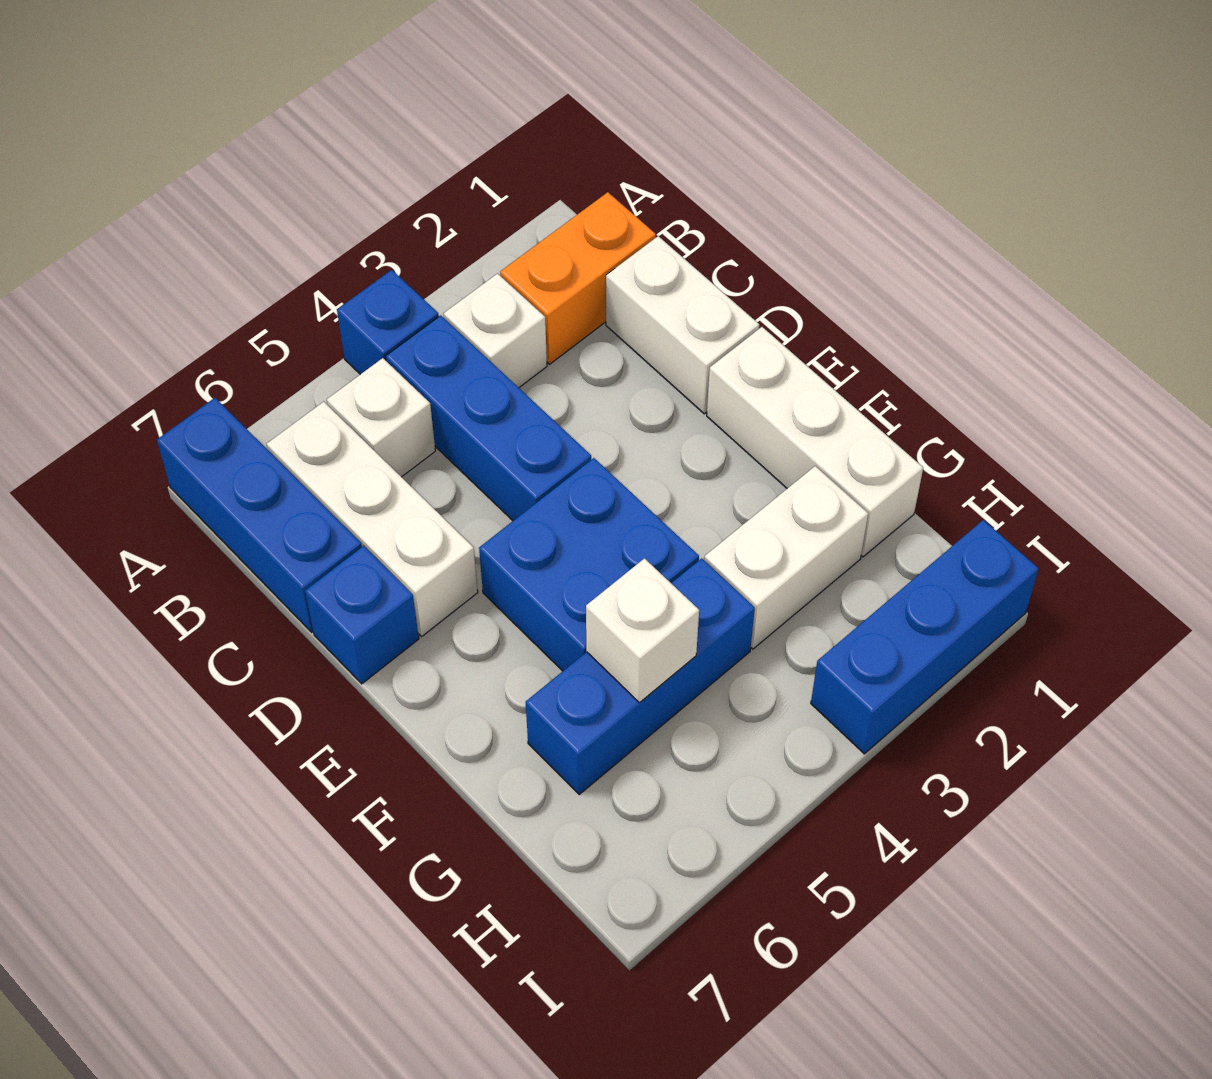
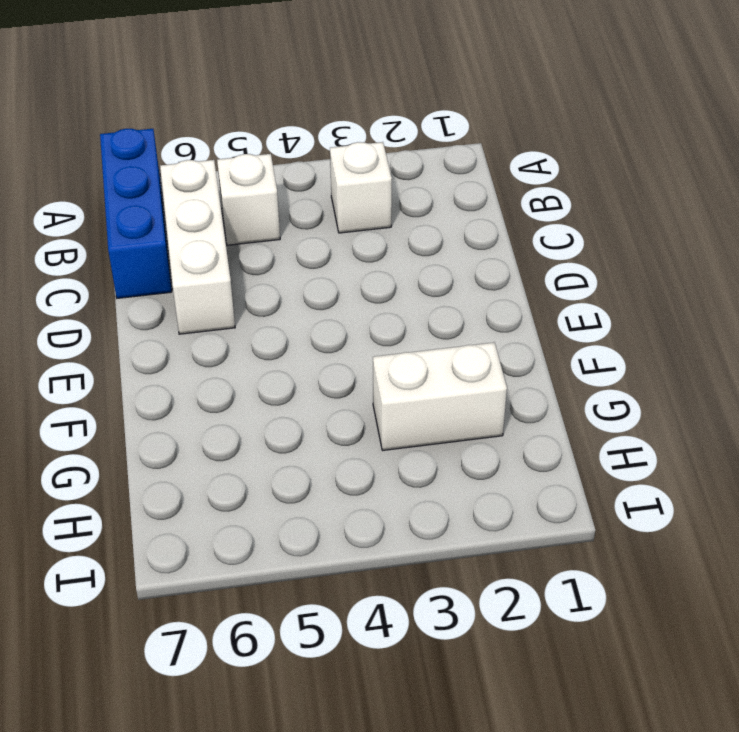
none -> blue 1x1 brick [337,270,439,374]
none -> orange 1x2 brick [500,192,656,364]
none -> blue 1x3 brick [386,315,591,521]

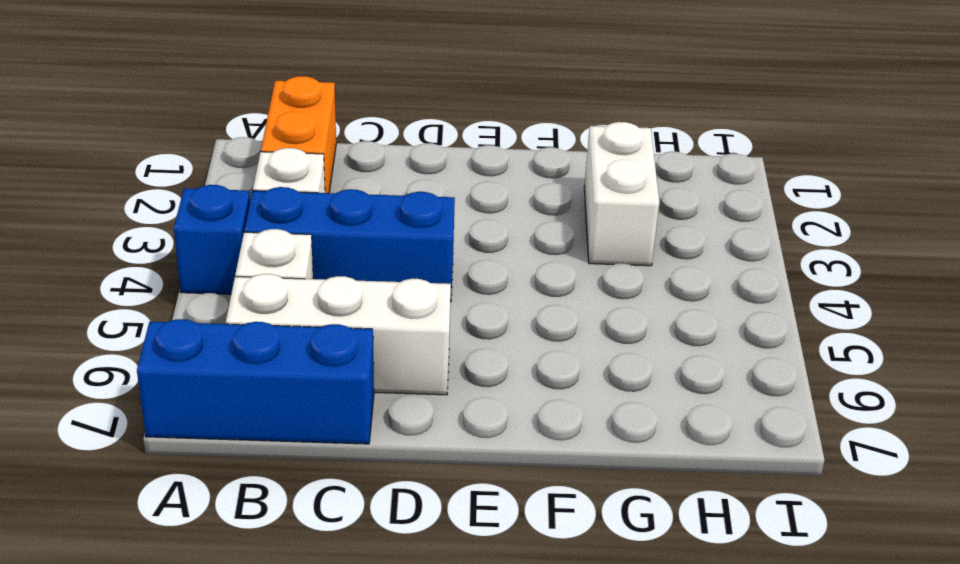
none -> white 1x2 brick [606,236,759,414]
none -> blue 1x1 brick [305,546,419,684]
none -> white 1x3 brick [707,327,923,557]

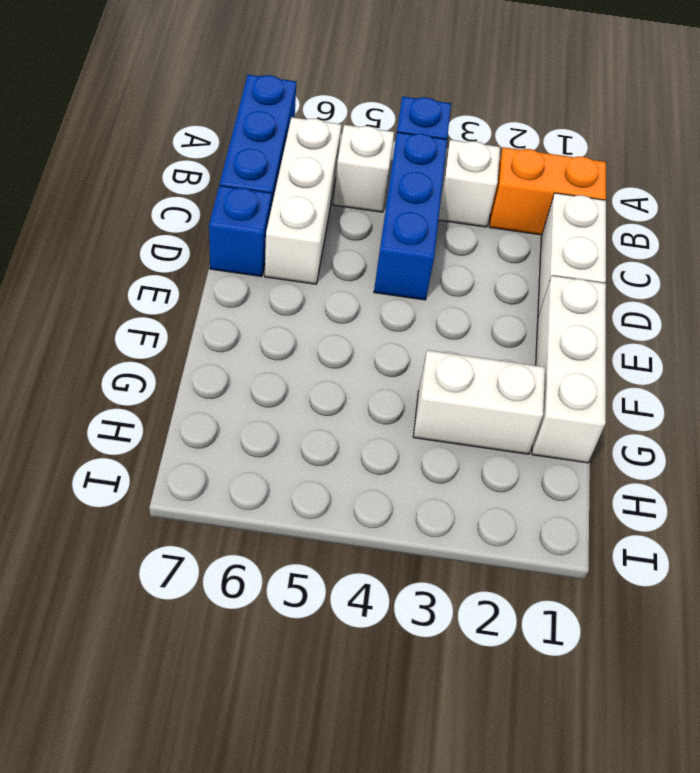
none -> blue 2x2 brick [479,458,699,671]
none -> blue 1x3 brick [526,558,755,794]
none -> blue 1x3 brick [811,520,1039,754]

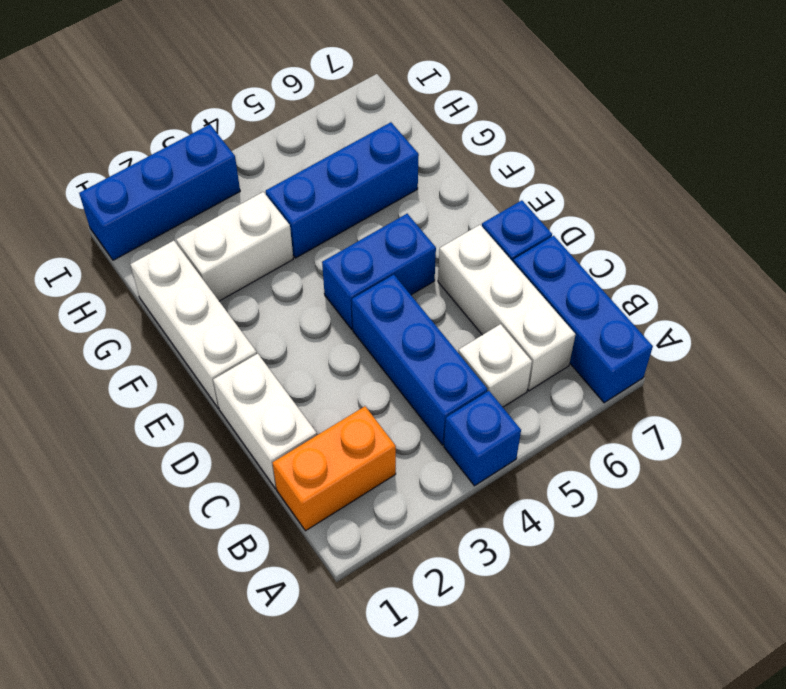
blue 1x2 brick [322,214,436,329] -> blue 2x2 brick [479,458,699,671]
none -> white 1x1 brick [444,274,547,388]
none -> white 1x1 brick [586,559,699,703]

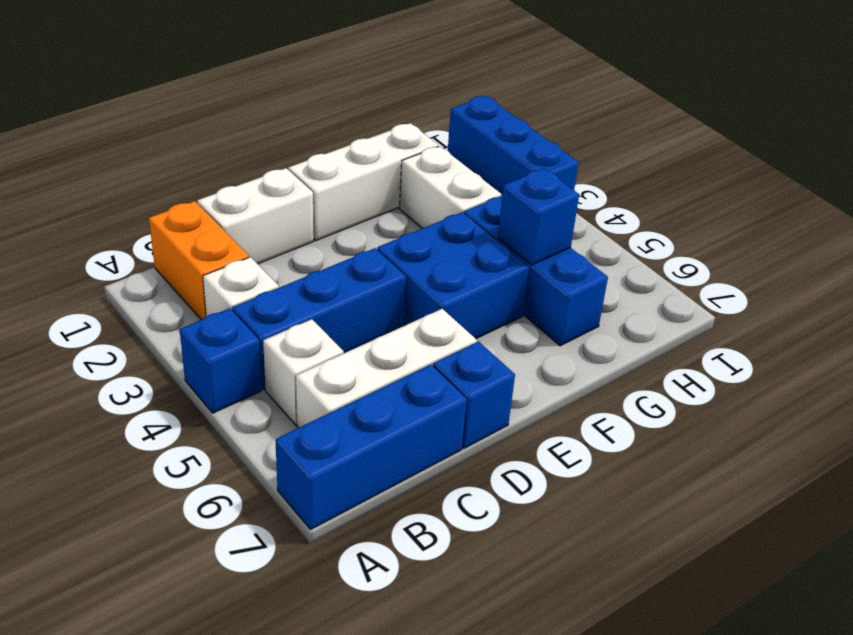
blue 1x1 brick [498,169,579,265] -> white 1x1 brick [586,559,699,703]

